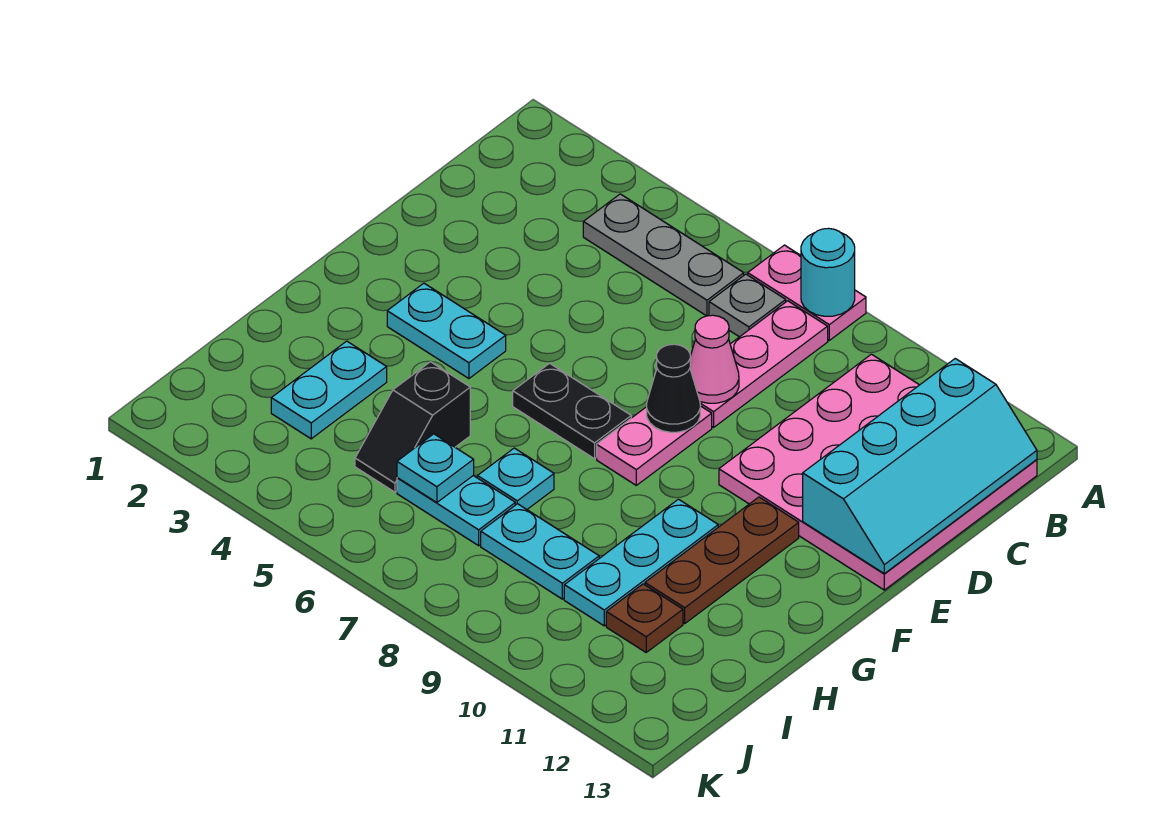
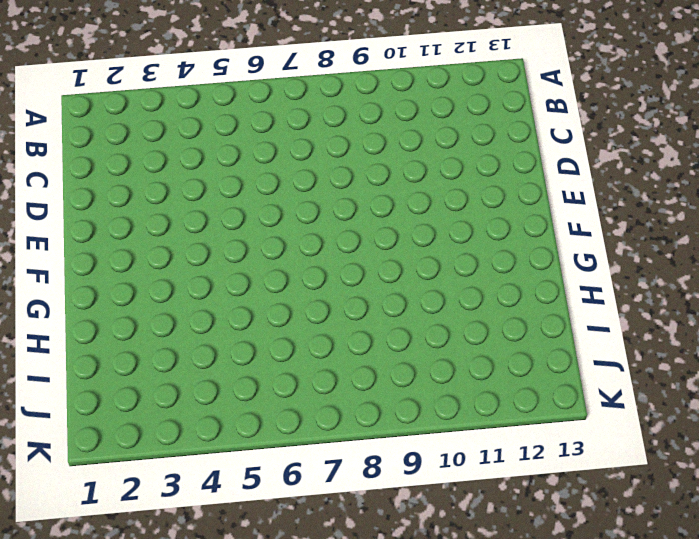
none -> pink 1x2 plate [748,245,866,340]
none -> grey 1x3 plate [583,194,744,316]
none -> grey 1x1 plate [709,274,786,337]

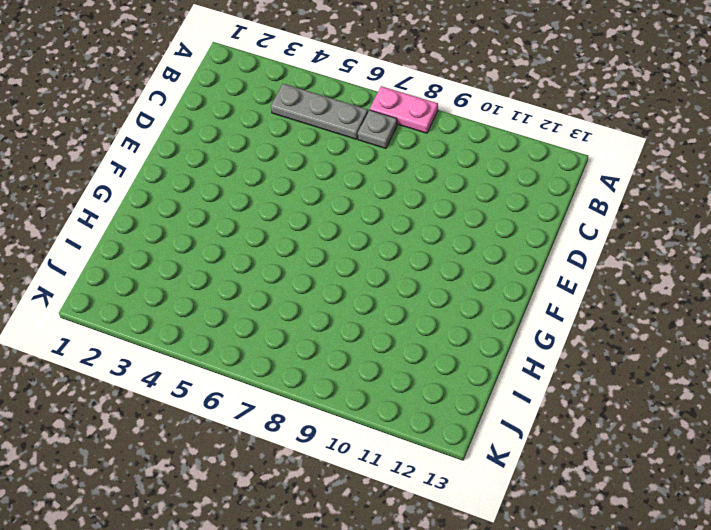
none -> pink 1x3 plate [700,301,828,427]
none -> pink 4x4 plate [719,354,1037,590]
none -> pink 1x2 plate [597,406,712,485]

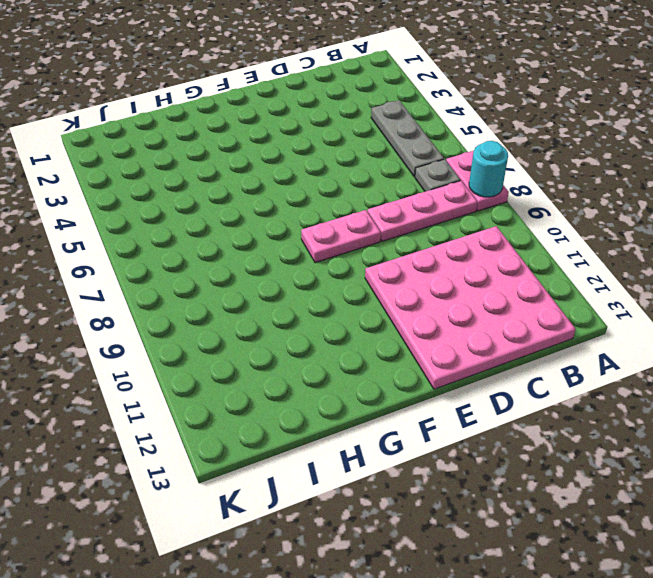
none -> cyan 1x2 plate [387,283,506,379]
none -> black 1x2 plate [513,363,631,459]
none -> brown 1x3 plate [645,497,799,623]

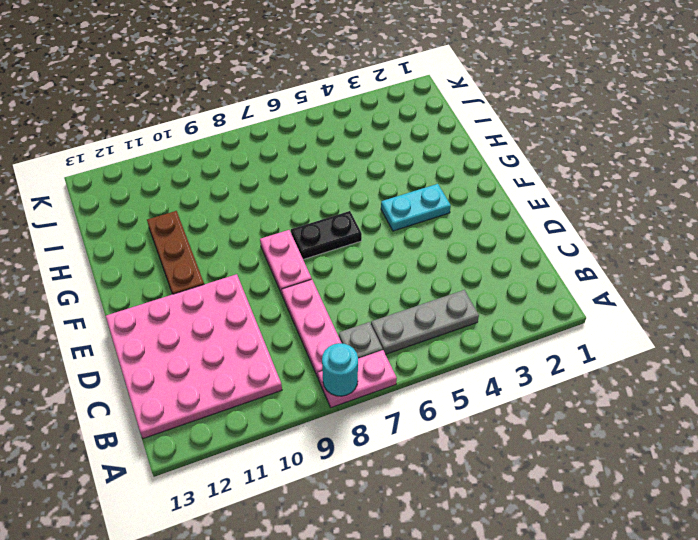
none -> cyan 1x3 plate [564,499,718,626]
none -> cyan 1x2 plate [271,341,387,439]
none -> black 1x2 slope [355,362,470,492]

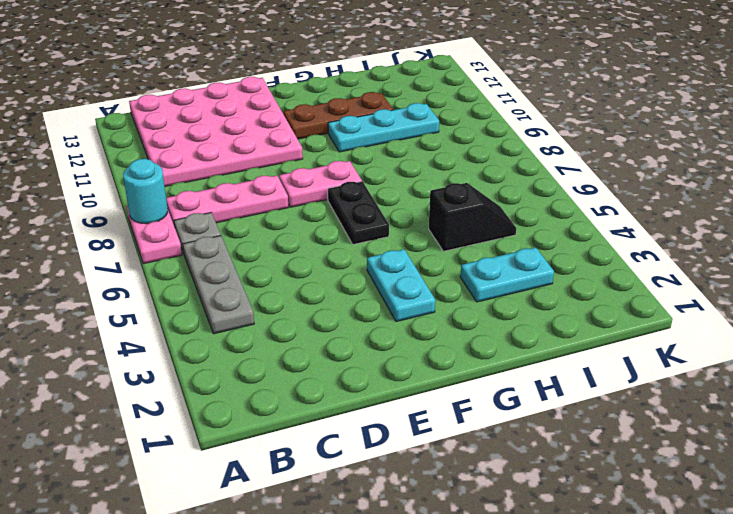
none -> cyan 1x1 plate [477,448,554,509]
none -> cyan 1x2 plate [397,475,515,546]
none -> cyan 1x2 plate [481,504,599,599]

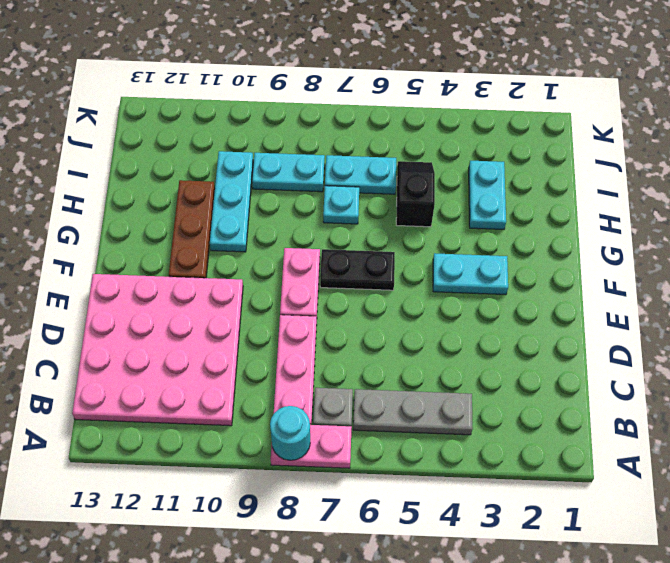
none -> brown 1x1 plate [606,584,683,652]
none -> cyan 2x4 slope [803,359,1037,574]
none -> pink 1x1 cone [690,315,739,403]

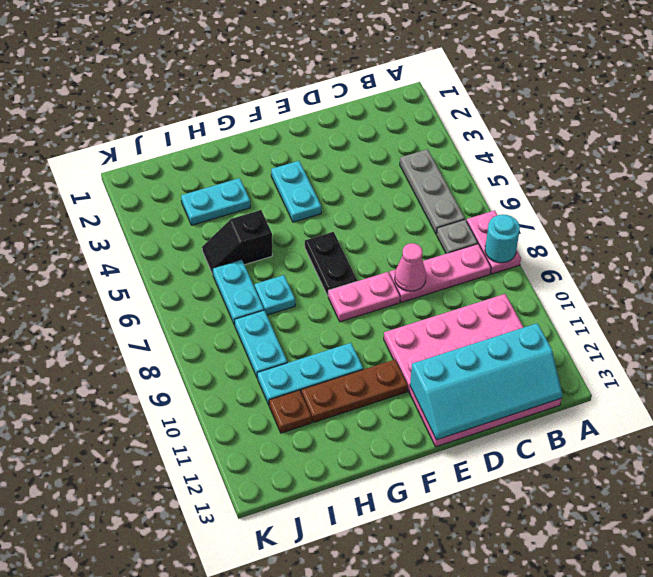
none -> black 1x1 cone [647,344,700,432]
none -> cyan 1x1 plate [397,434,474,503]

